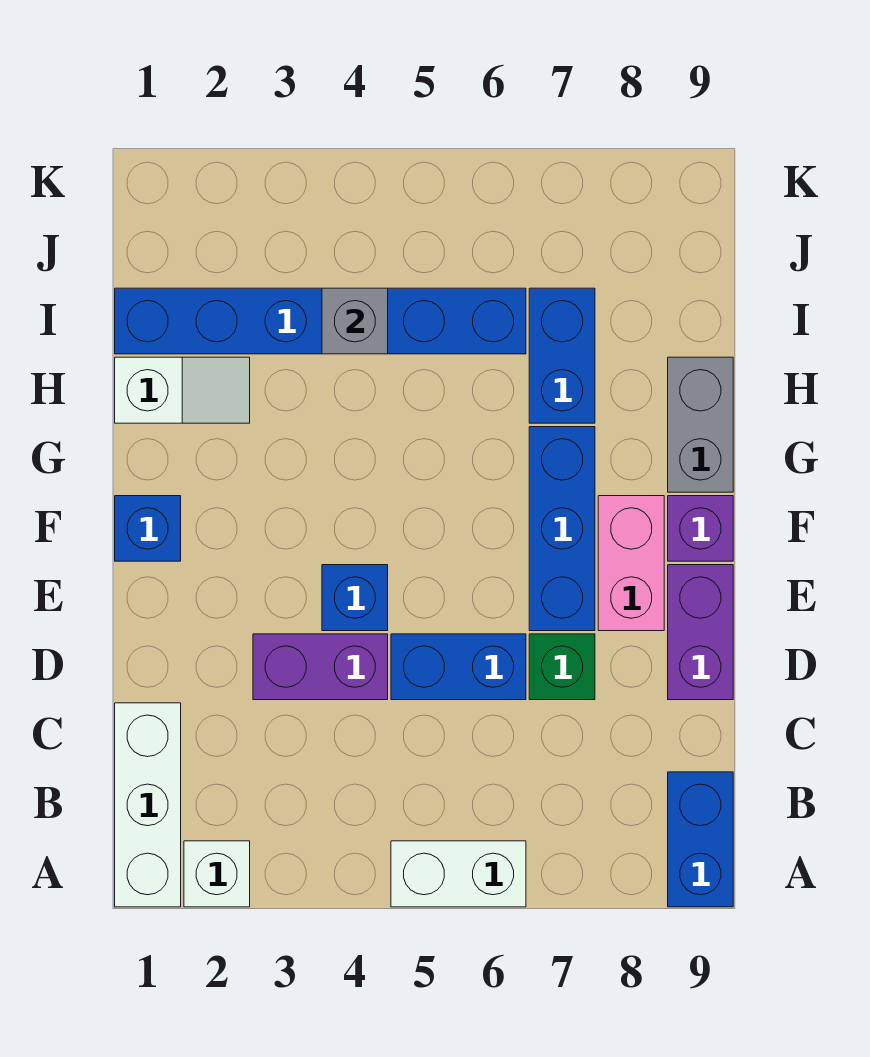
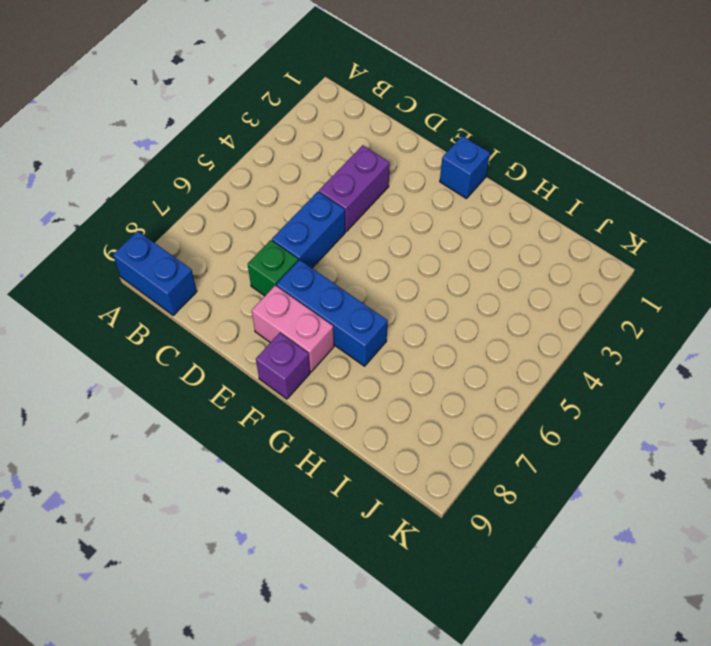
none -> white 1x3 brick [115,703,181,907]
none -> white 1x1 brick [184,841,250,907]
none -> white 1x2 brick [391,841,526,907]

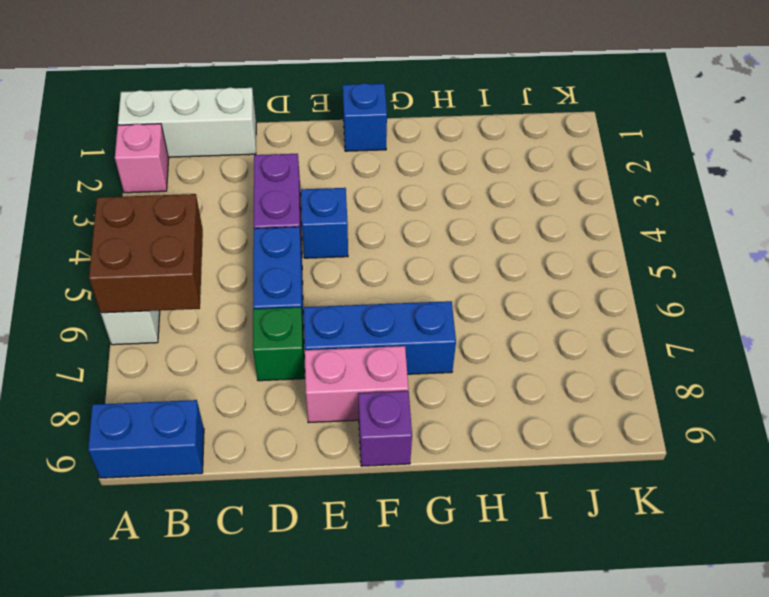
pink 1x1 brick [115,124,169,193] -> white 1x1 brick [184,841,250,907]
brown 2x2 brick [89,194,203,313] -> none
none -> purple 1x2 brick [668,565,733,700]
none -> grey 1x2 brick [668,357,733,492]
none -> white 1x2 slope [115,357,250,423]

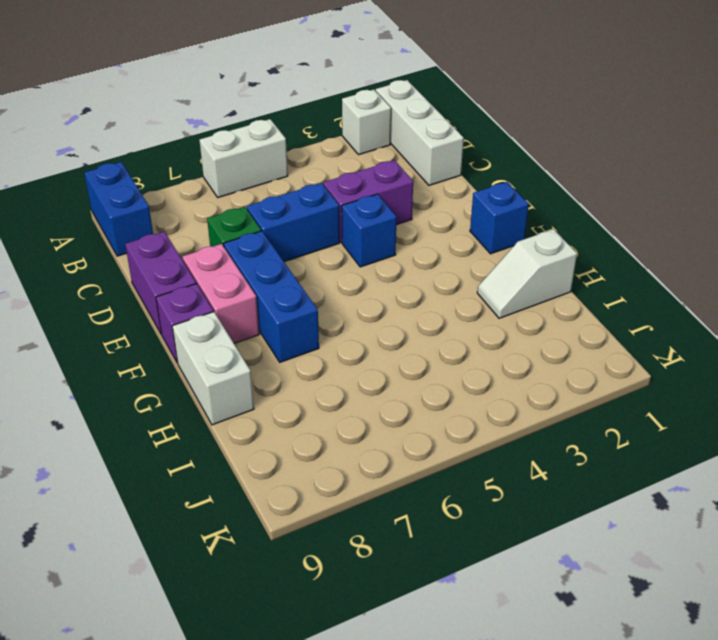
white 1x2 brick [172,312,254,425] -> grey 1x2 brick [668,357,733,492]
none -> blue 1x2 brick [529,288,595,423]
none -> blue 1x6 brick [115,288,526,354]
none -> grey 1x1 brick [322,288,388,354]

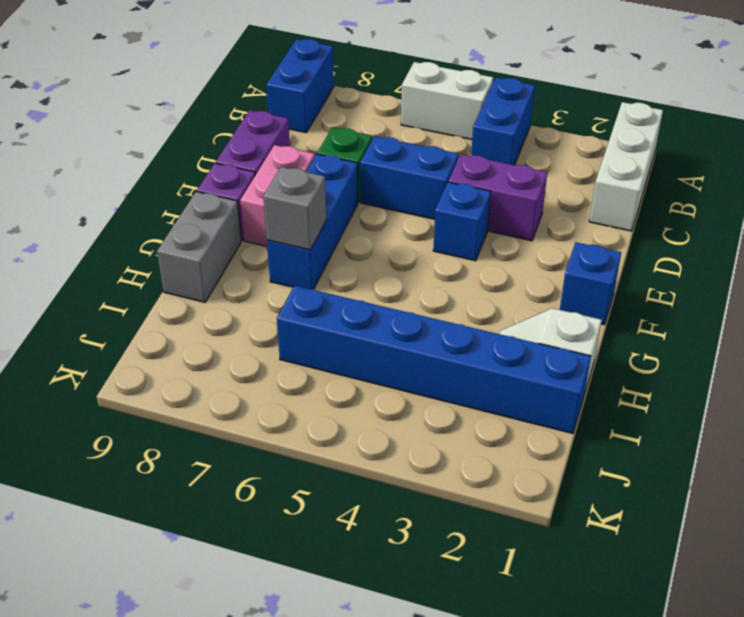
blue 1x2 brick [471,78,535,165] -> blue 1x2 brick moved to [529,288,595,423]
grey 1x1 brick [263,167,326,250] -> grey 1x1 brick moved to [322,288,388,354]
none -> white 1x1 brick [184,841,250,907]

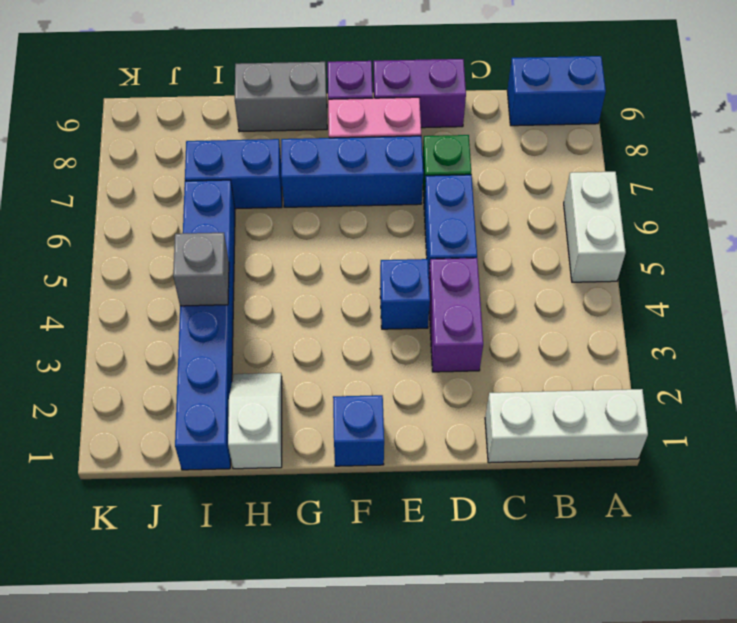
none -> white 1x1 brick [184,841,250,907]

